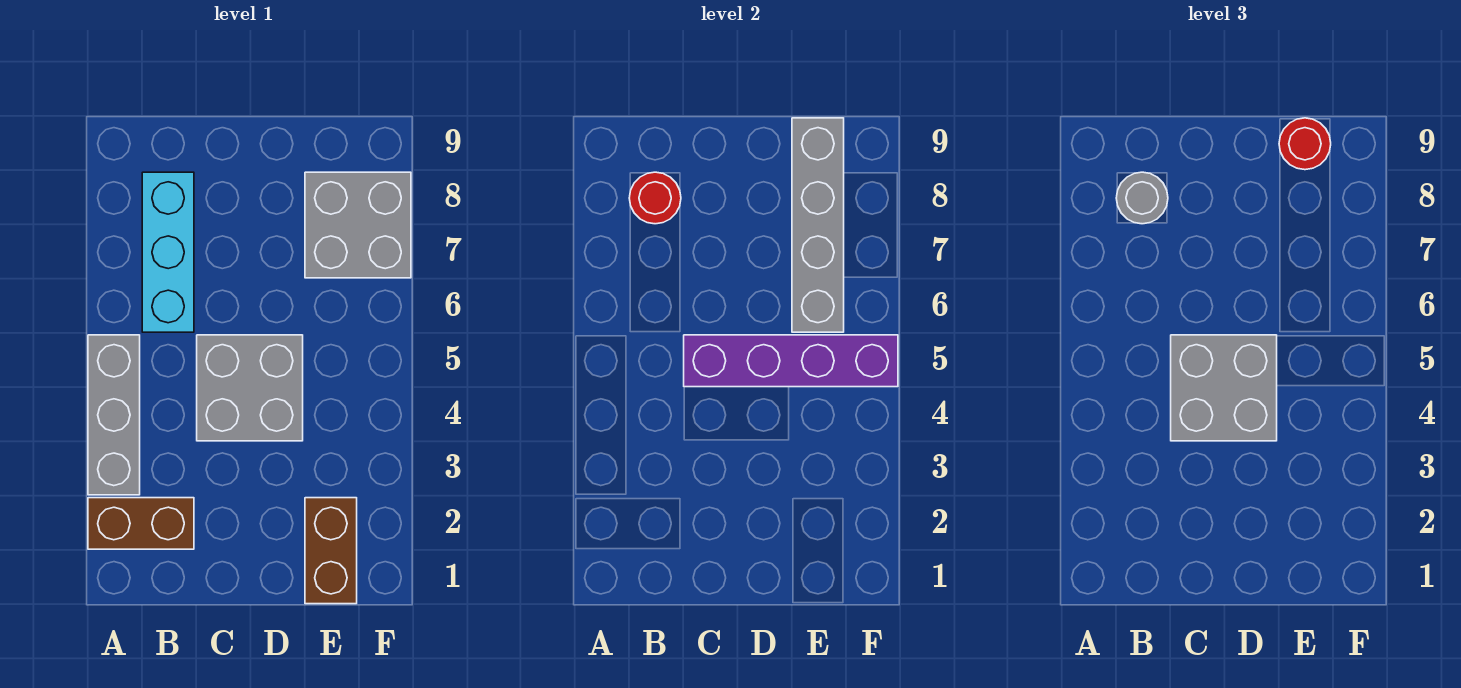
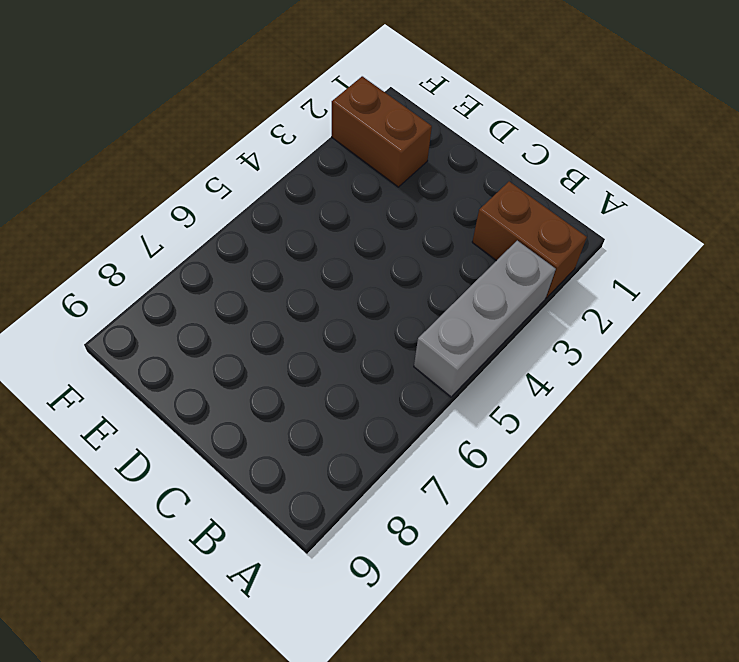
brown 1x2 brick [332,76,432,187] -> brown 1x2 brick turned to [305,498,357,604]
none -> cyan 1x3 brick [142,172,194,332]
none -> grey 2x2 brick [197,335,303,441]
none -> grey 2x2 brick [305,172,411,278]

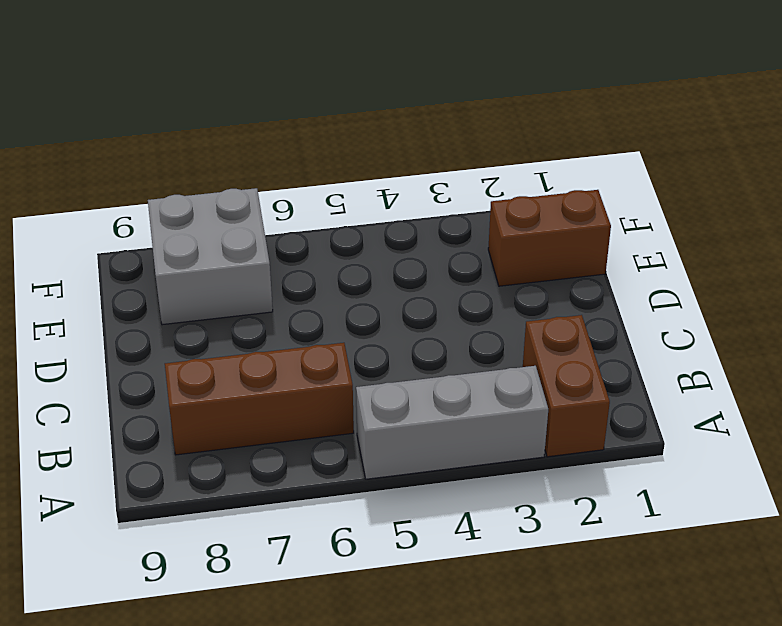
brown 1x3 brick [165,343,354,455] -> cyan 1x3 brick [142,172,194,332]
none -> grey 2x2 brick [197,335,303,441]
none -> red 1x1 round brick [629,172,681,224]
none -> purple 1x4 brick [684,335,898,387]

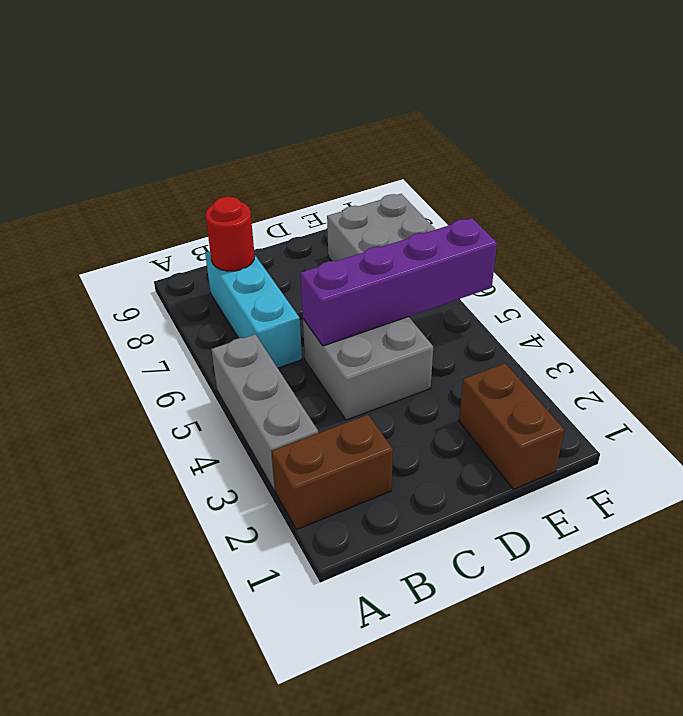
none -> grey 1x4 brick [792,118,844,332]
none -> grey 1x1 round brick [1116,172,1168,224]
none -> grey 2x2 brick [1171,335,1277,441]

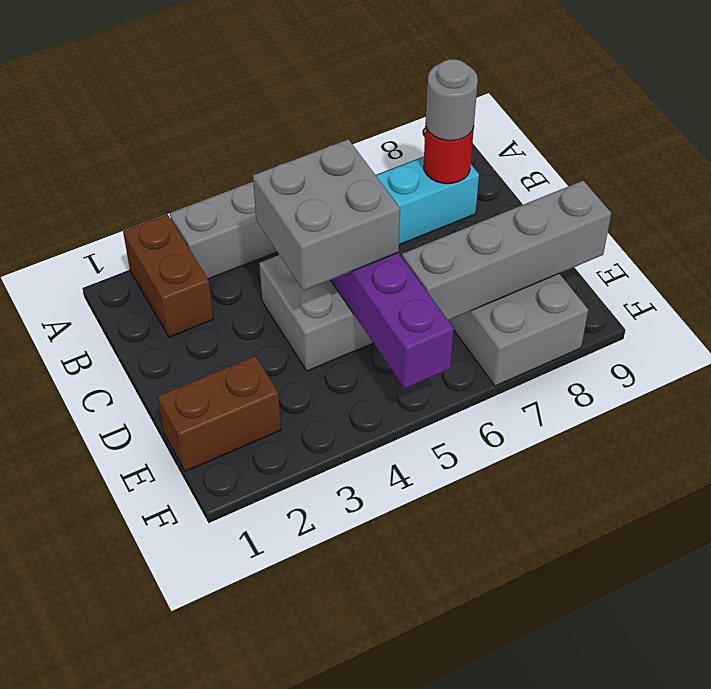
none -> red 1x1 round brick [1279,118,1331,170]

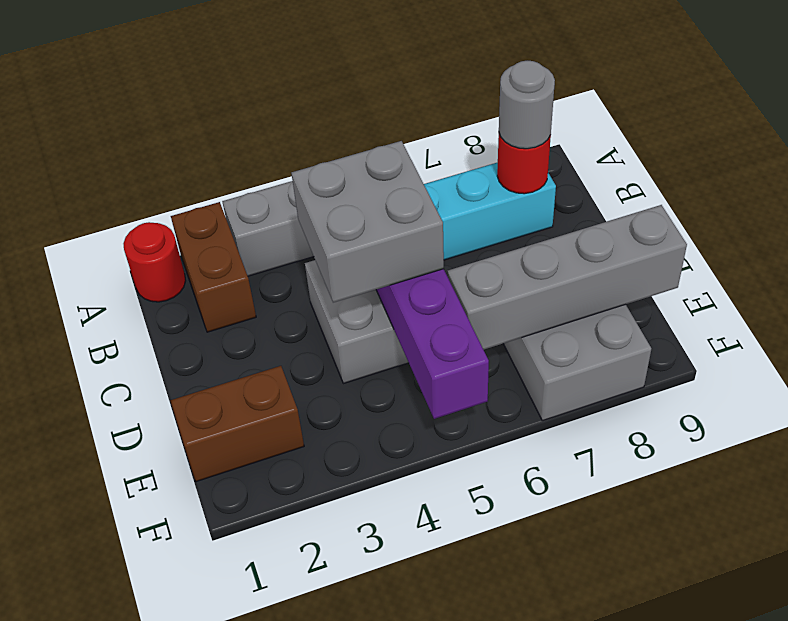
red 1x1 round brick [123,222,186,302] -> red 1x1 round brick moved to [1279,118,1331,170]

